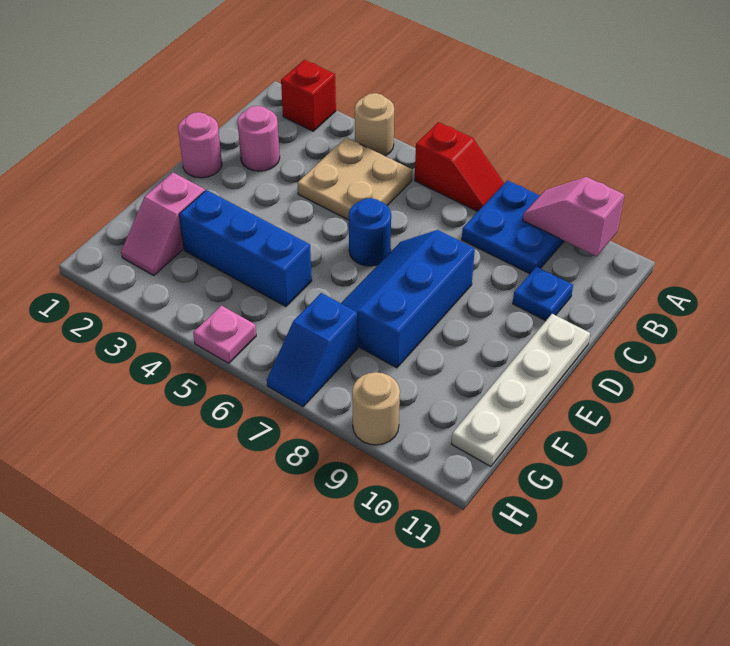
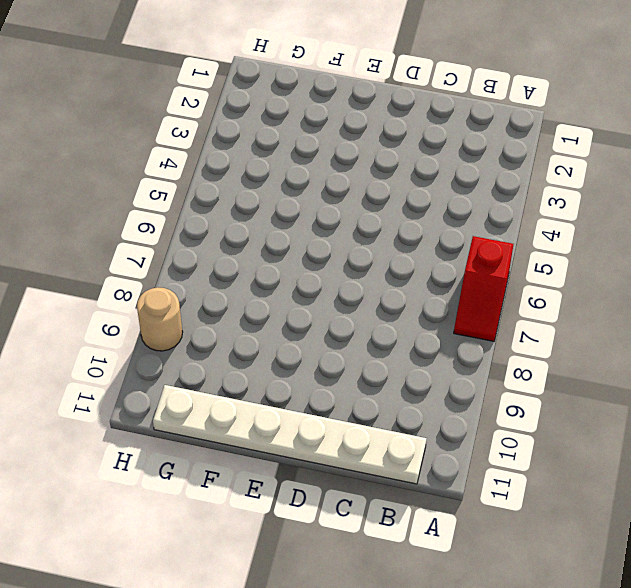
white 1x6 plate [153,385,426,484] -> white 1x4 plate [451,314,590,467]
none -> red 1x1 brick [281,60,336,131]
none -> tan 1x1 round brick [355,93,394,156]
none -> blue 2x2 plate [462,180,564,274]

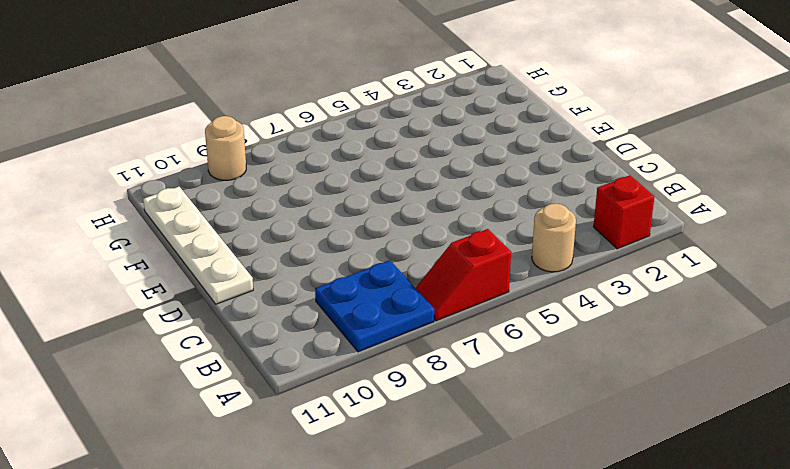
none -> tan 2x2 plate [297,138,412,220]
none -> pink 1x1 round brick [237,106,280,171]
none -> blue 1x1 plate [513,267,573,321]

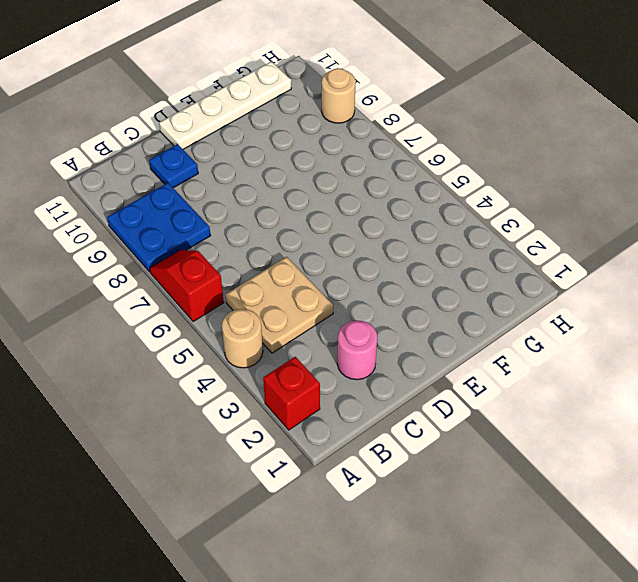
none -> pink 1x1 round brick [178,112,222,178]
none -> blue 1x1 round brick [349,198,391,266]
none -> blue 2x3 slope [341,230,475,368]

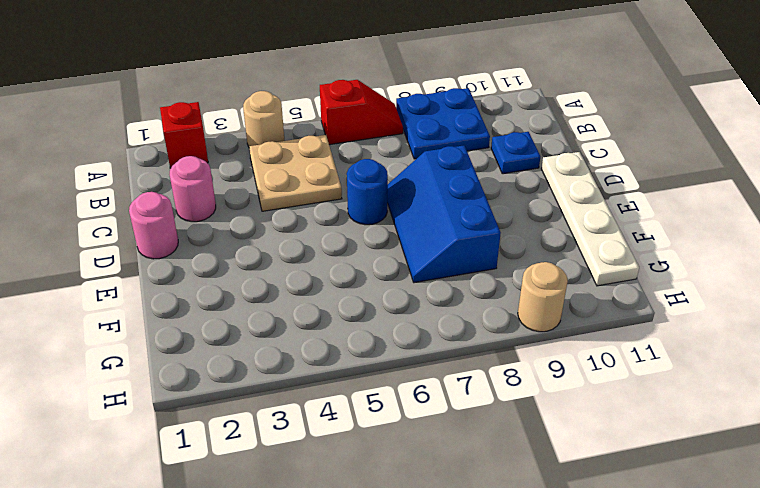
none -> pink 1x2 slope [121,173,205,276]
none -> blue 1x3 brick [179,190,312,307]
none -> blue 1x2 slope [267,293,358,407]

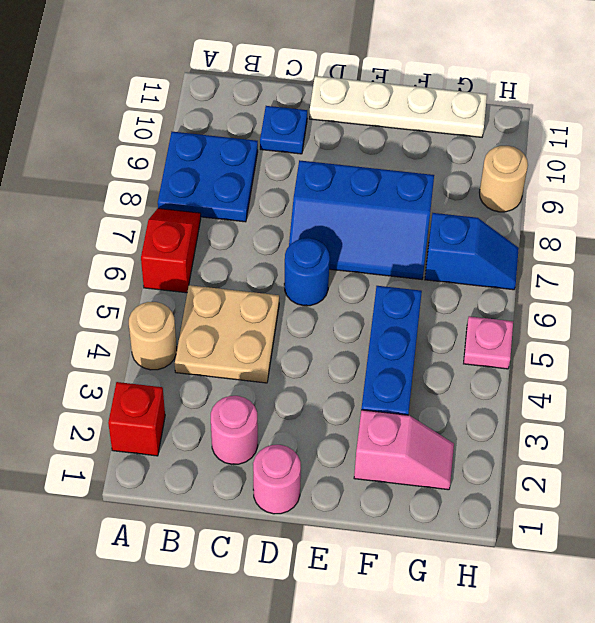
none -> pink 1x2 slope [523,177,625,256]

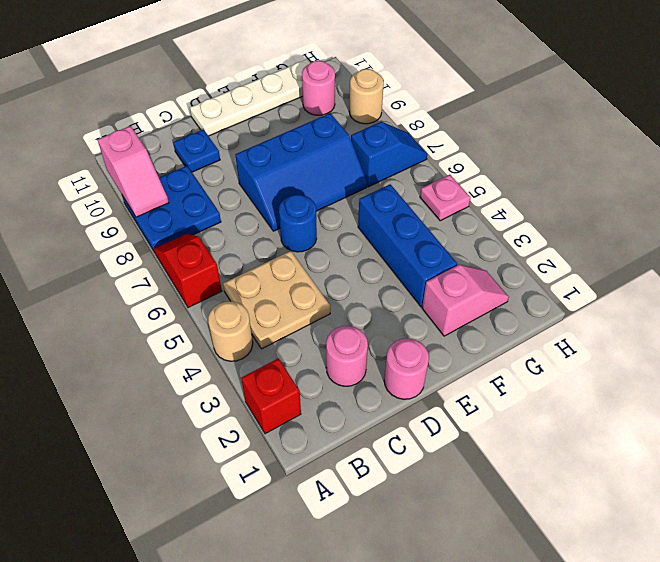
pink 1x1 round brick [302,61,335,115] -> none

